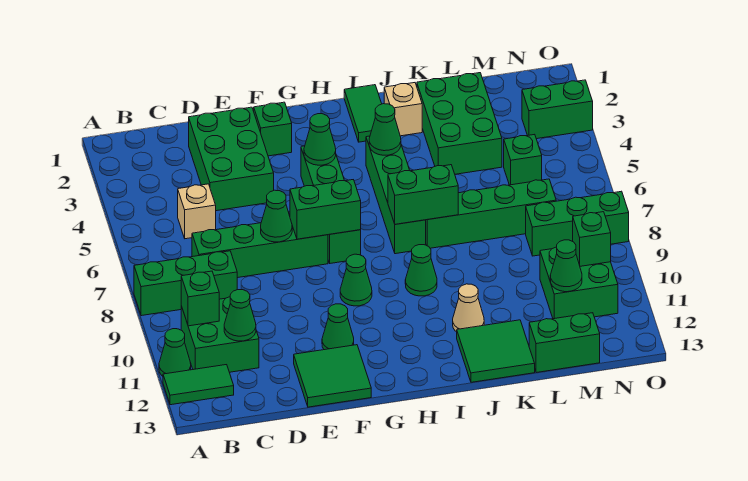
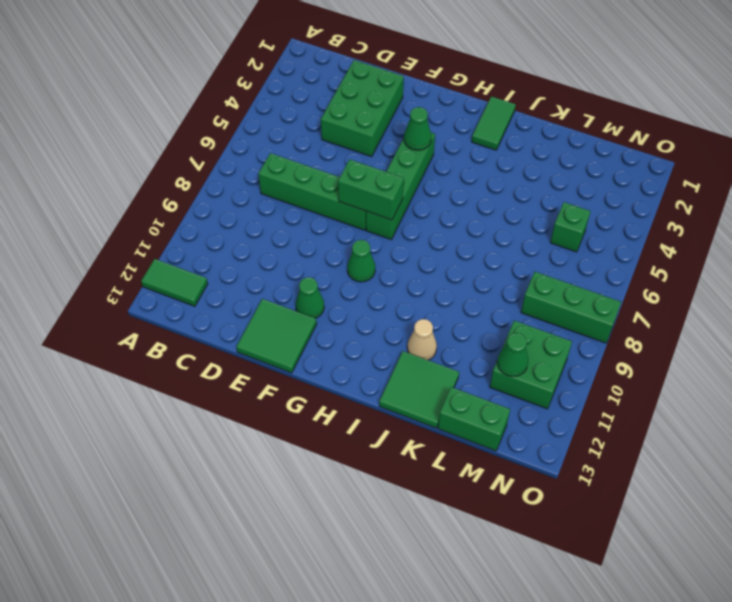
none -> green 1x3 brick [134,251,237,316]
none -> green 1x1 cone [159,329,191,376]
none -> green 2x2 brick [181,297,259,372]
none -> tan 1x1 brick [178,184,216,239]

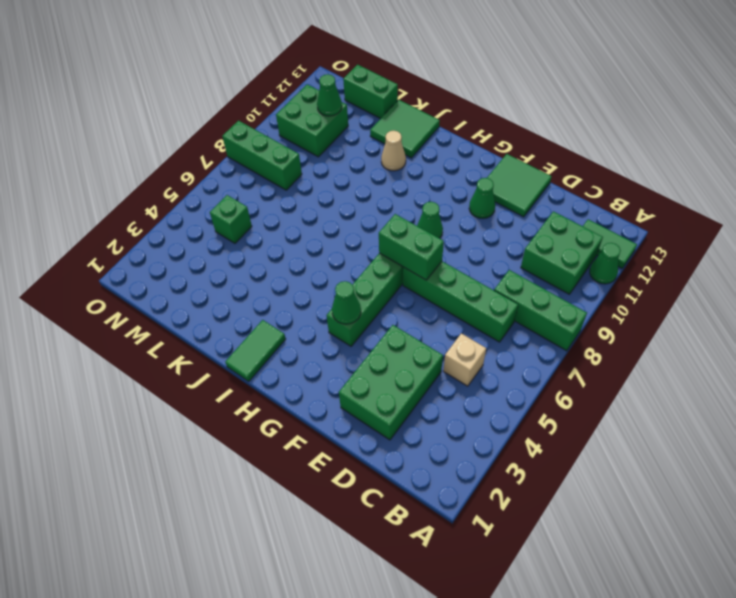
none -> green 1x1 brick [254,102,292,156]
none -> green 1x4 brick [366,136,426,254]
none -> green 1x1 cone [405,245,437,296]
none -> tan 1x1 brick [384,83,422,136]

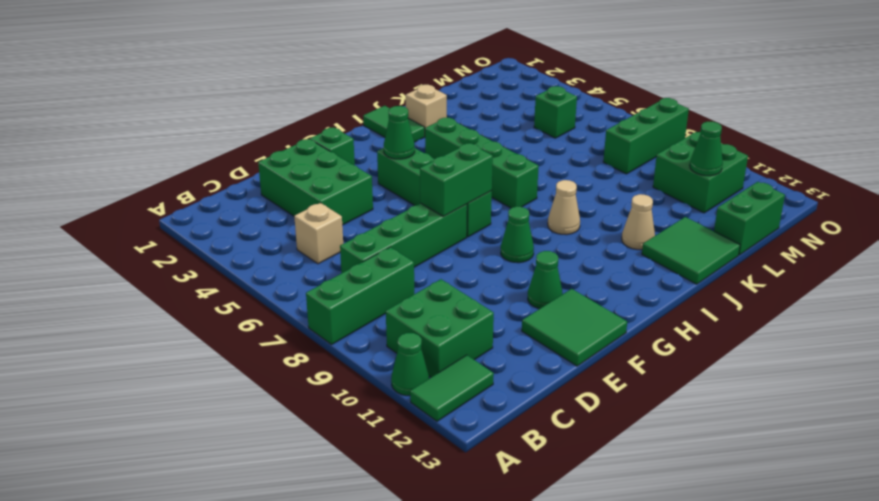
tan 1x1 cone [548,180,580,235] -> green 1x1 cone [405,245,437,296]
none -> green 1x4 brick [426,179,556,248]
none -> green 2x3 brick [417,73,502,174]
none -> green 1x2 brick [522,80,593,139]
none -> green 1x1 brick [181,271,219,326]

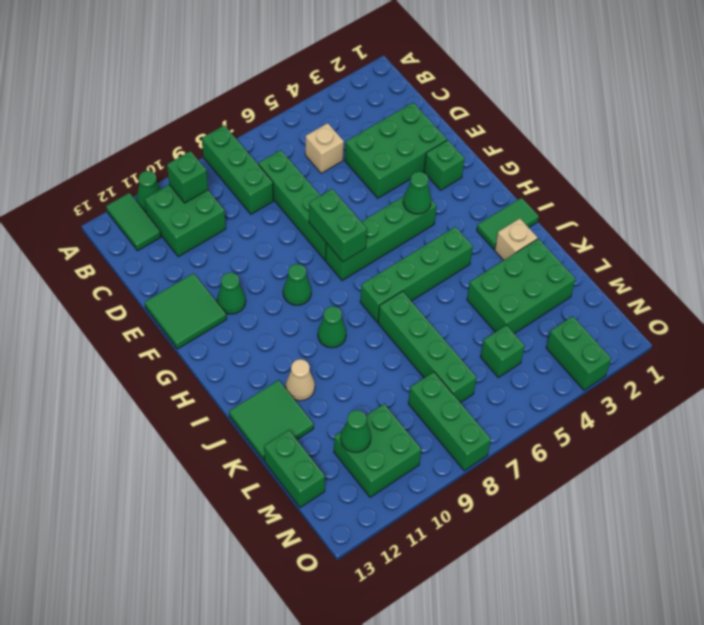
none -> green 1x1 cone [224,290,256,341]
none -> green 1x1 cone [261,190,292,242]
none -> green 1x1 cone [369,104,401,155]
none -> green 1x2 brick [388,165,458,224]

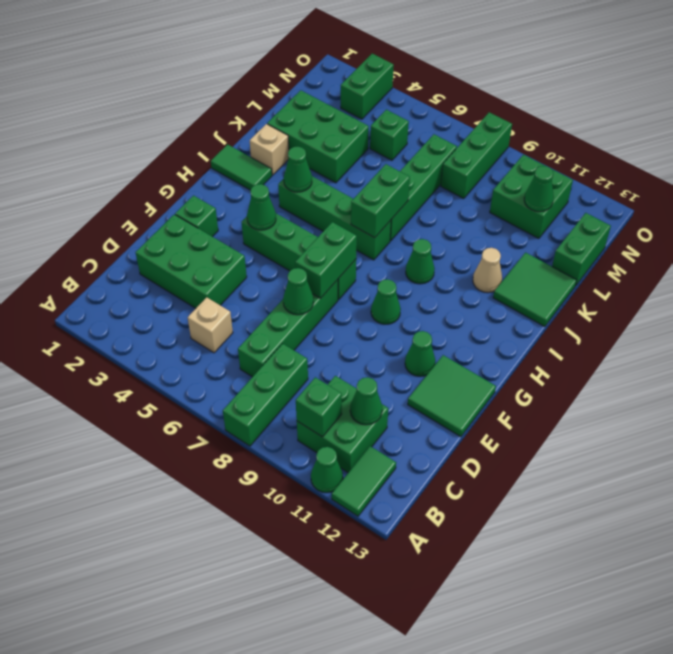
none -> green 1x1 brick [573,212,611,266]

